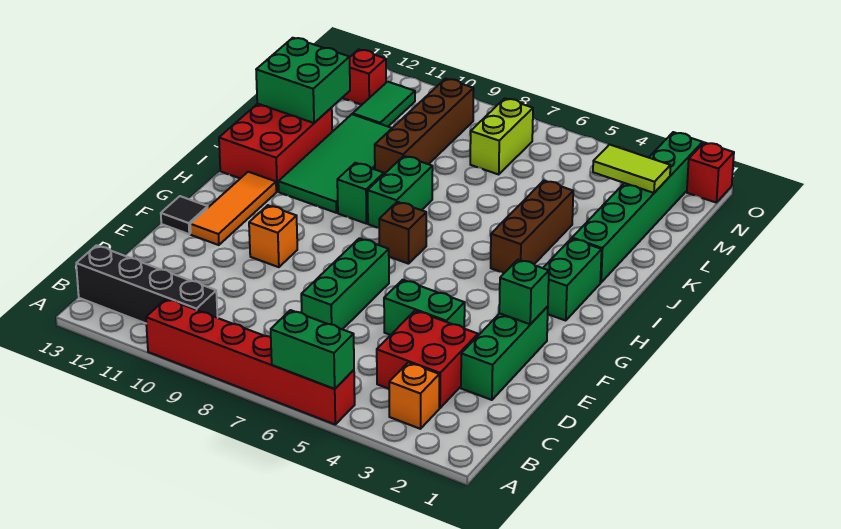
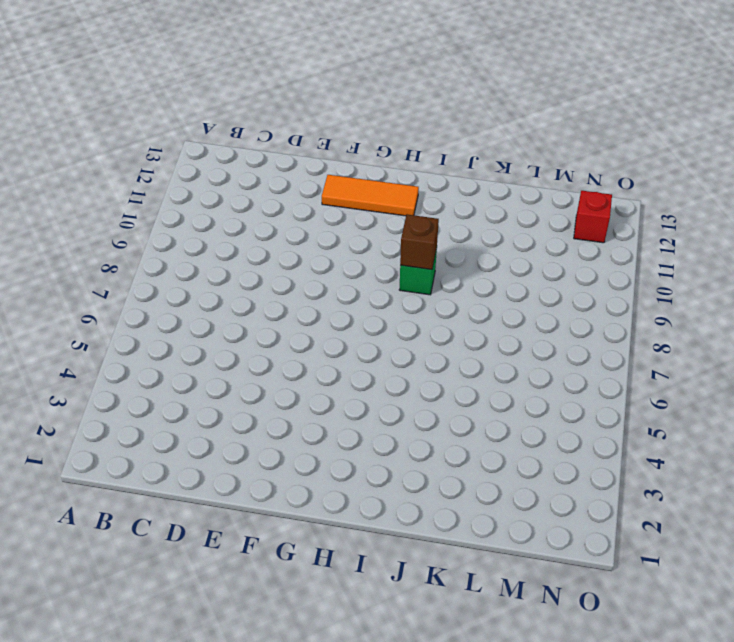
brown 1x1 brick [400,215,439,270] -> brown 1x1 brick moved to [379,202,426,264]
none -> red 1x6 brick [146,299,355,424]
none -> orange 1x1 brick [389,362,439,429]
none -> black 1x4 brick [76,245,218,323]

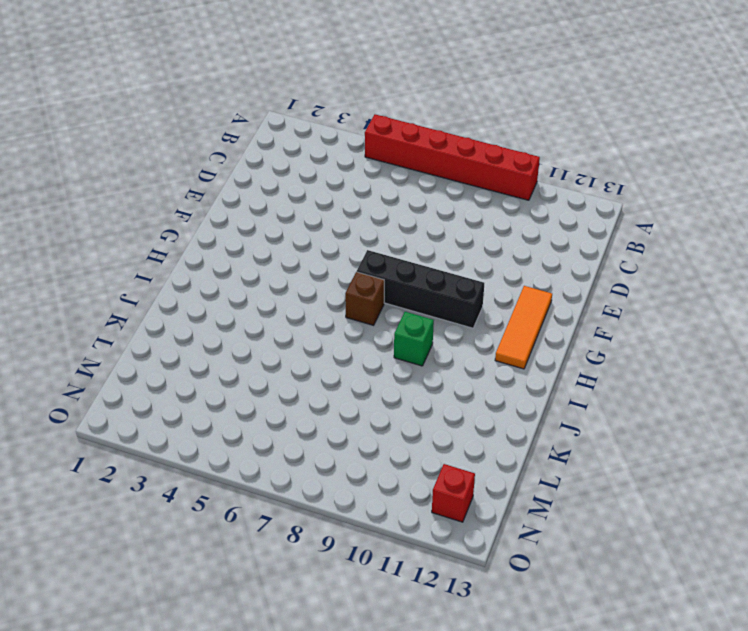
black 1x4 brick [357,250,484,328] -> black 1x4 brick moved to [76,245,218,323]
none -> orange 1x1 brick [389,362,439,429]
none -> red 2x2 brick [377,311,478,408]
none -> green 1x3 brick [461,306,548,400]

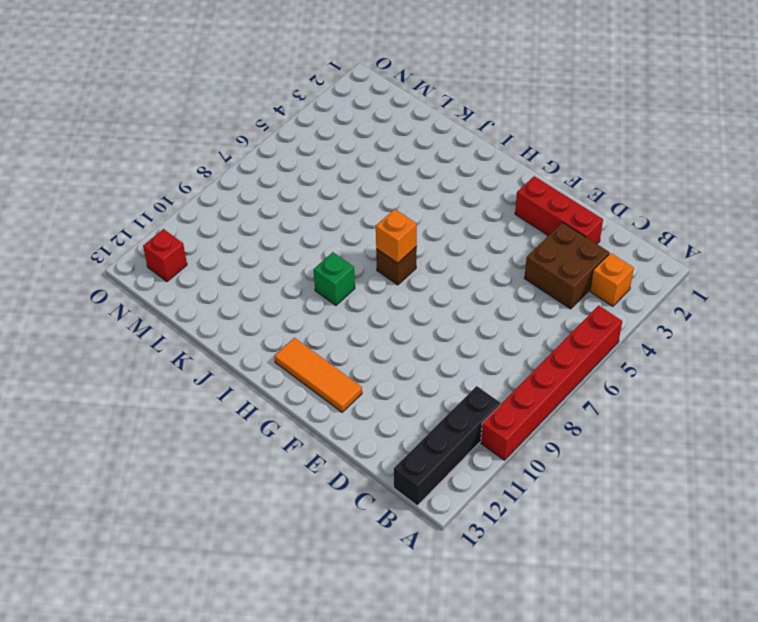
brown 2x2 brick [524,222,609,309] -> red 2x2 brick [377,311,478,408]
red 1x3 brick [515,176,603,244] -> green 1x3 brick [461,306,548,400]
orange 1x1 brick [376,209,417,263] -> orange 1x1 brick moved to [249,205,297,267]
none -> green 1x3 brick [301,238,389,329]
none -> green 1x2 brick [384,280,465,335]
none -> black 1x1 tile [161,196,208,234]

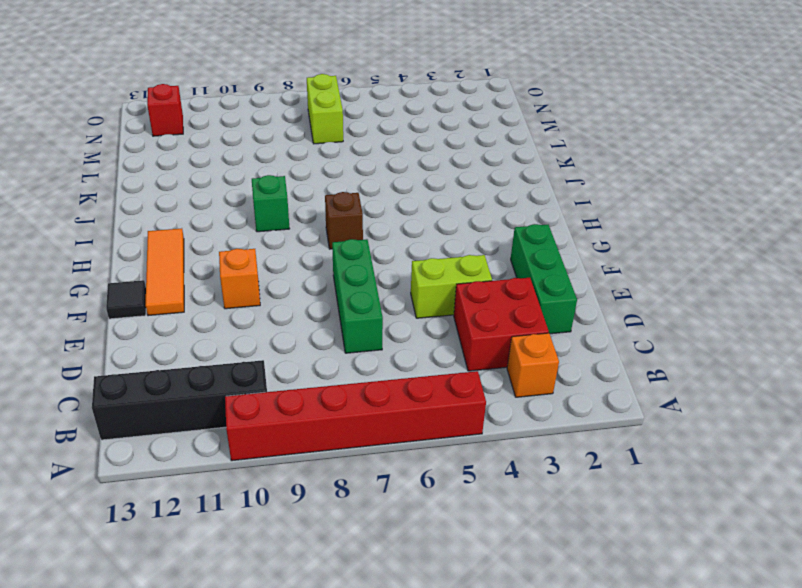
lime 1x2 brick [411,255,492,318] -> green 1x2 brick [384,280,465,335]
none -> green 1x2 brick [543,239,602,321]
none -> brown 1x3 brick [491,181,573,273]
none -> green 1x2 brick [368,156,433,228]

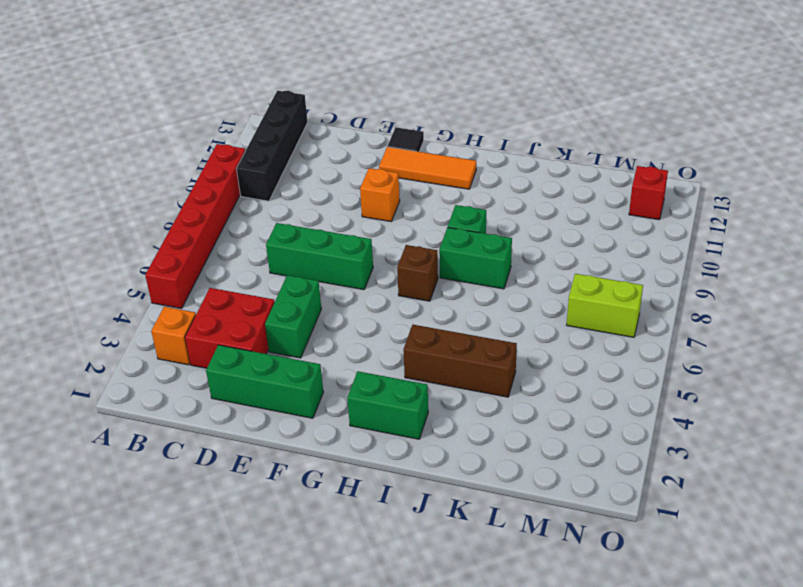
none -> green 2x4 tile [278,114,392,213]
none -> red 2x3 brick [219,104,332,191]
none -> green 1x6 brick [572,132,703,282]

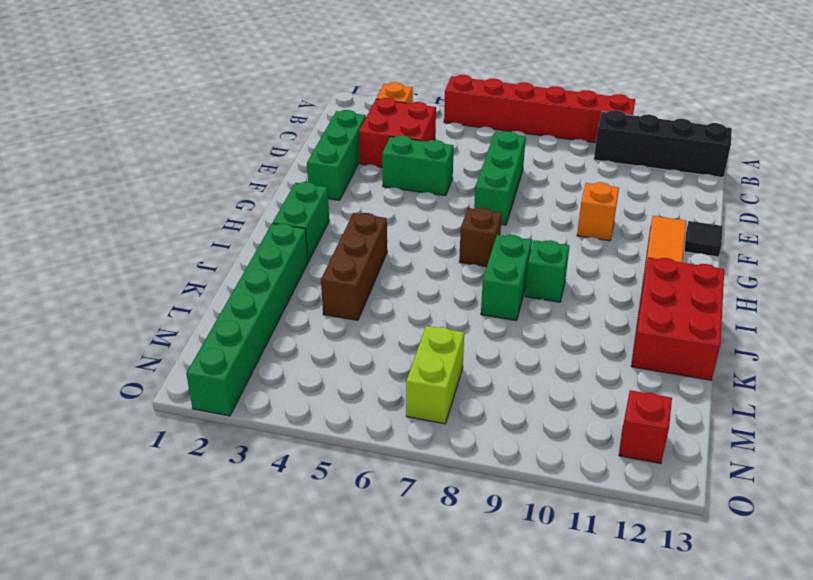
none -> green 2x4 tile [278,114,392,213]
none -> brown 1x4 brick [375,79,474,174]
none -> green 1x2 tile [353,82,415,126]

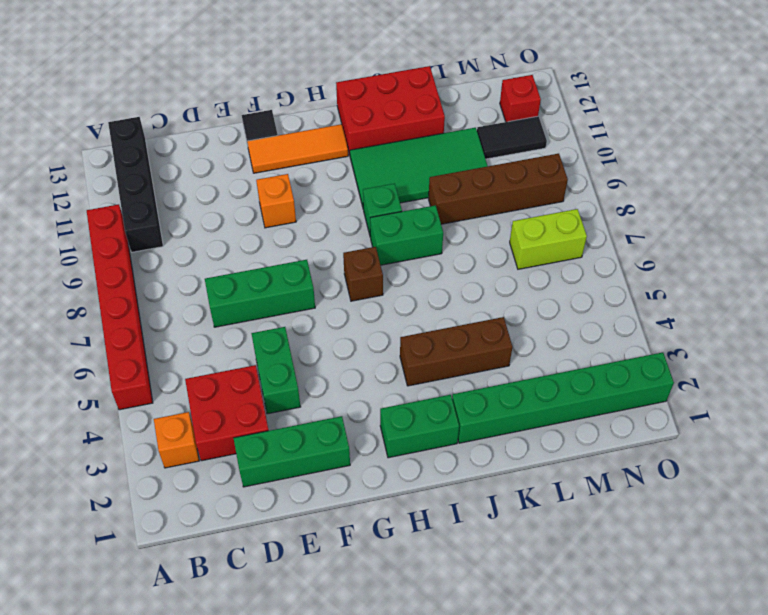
black 1x2 tile [477,116,547,159] -> green 1x2 tile [353,82,415,126]
none -> red 1x1 brick [687,142,734,203]
none -> green 1x2 brick [271,310,354,389]
none -> green 1x1 brick [499,260,549,324]

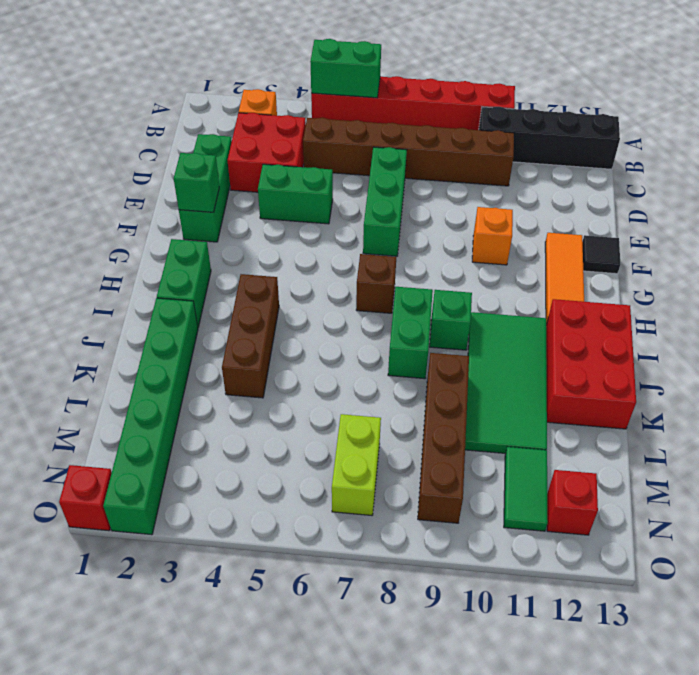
brown 1x6 brick [303,118,514,186] -> none
none -> green 2x2 brick [256,38,350,123]
none -> lime 1x2 tile [593,144,671,193]

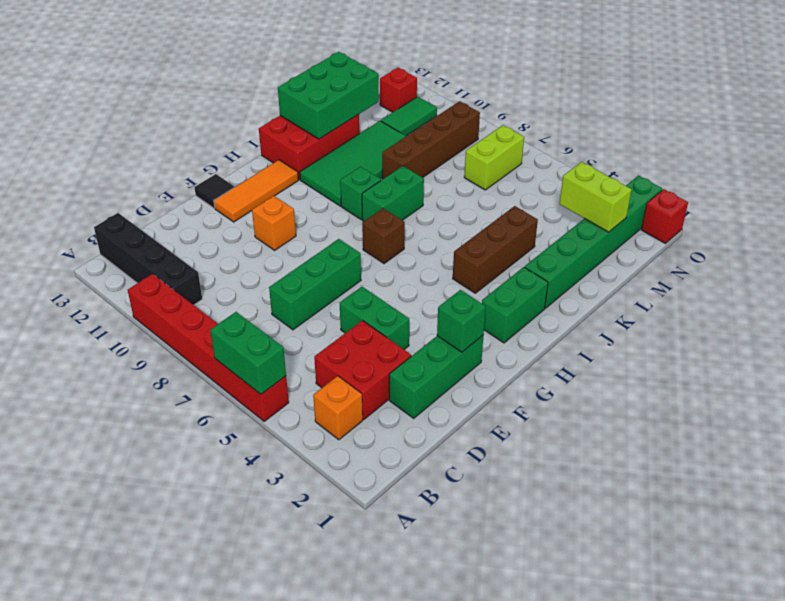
green 2x3 brick [278,52,379,139] -> green 2x2 brick [256,38,350,123]
lime 1x2 brick [560,162,632,232] -> lime 1x2 tile [593,144,671,193]

